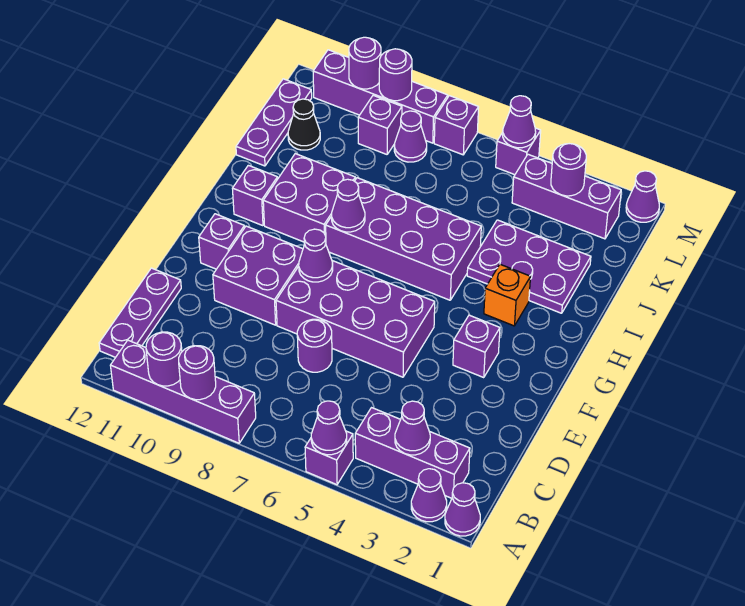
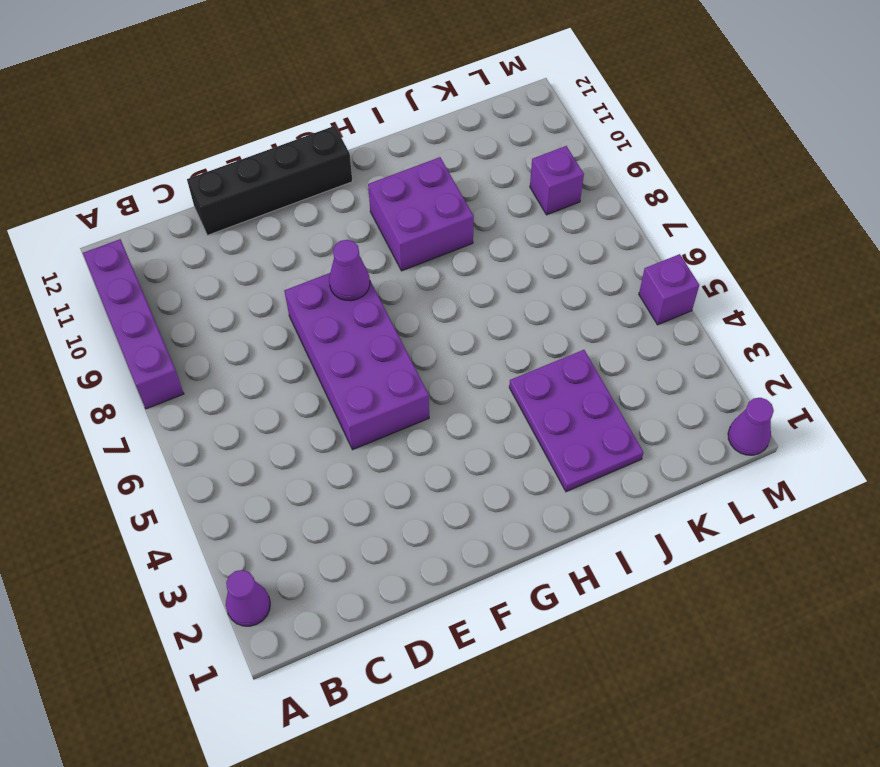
black 1x4 brick [187,126,352,235] -> purple 1x3 plate [99,268,181,358]
none -> purple 1x1 cone [445,483,480,536]
none -> purple 1x1 brick [305,431,353,485]
none -> purple 1x3 brick [355,408,470,498]
none -> purple 1x1 round brick [297,319,332,372]

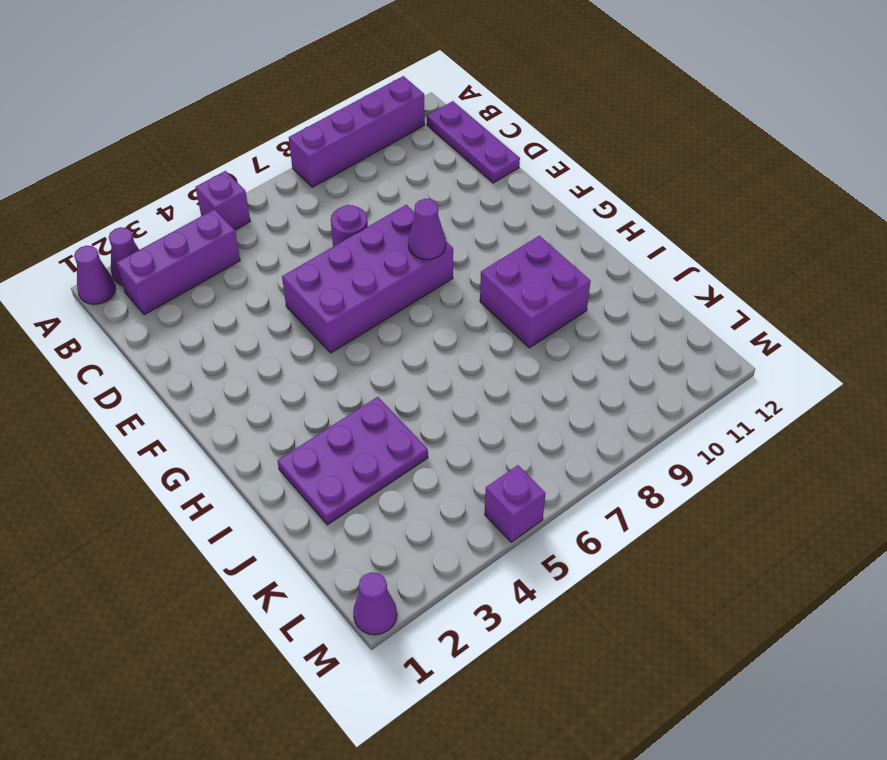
none -> purple 2x2 brick [213,226,303,325]
none -> purple 1x1 brick [453,315,500,378]
none -> purple 1x1 brick [199,214,245,269]
none -> orange 1x1 brick [484,264,530,326]

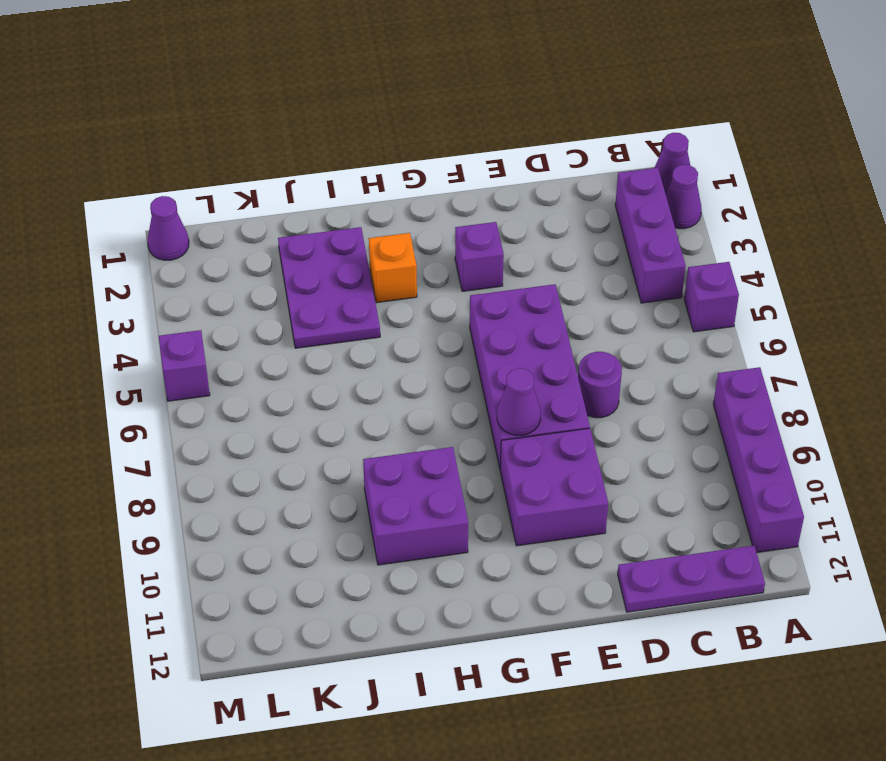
none -> purple 1x1 brick [199,214,245,269]
none -> purple 2x4 brick [326,178,481,300]
none -> purple 1x1 brick [232,165,278,226]
none -> purple 1x3 plate [236,79,312,166]

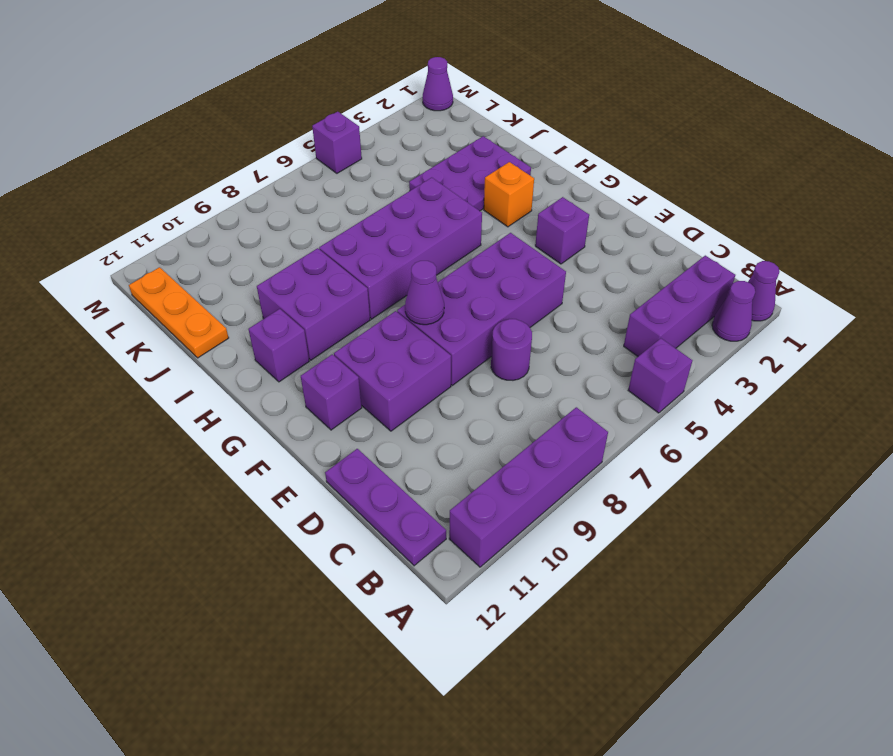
orange 1x3 plate [129,267,229,358] -> purple 1x3 plate [236,79,312,166]
none -> black 1x1 cone [288,99,320,150]
none -> purple 1x3 brick [512,154,621,239]
none -> purple 1x1 cone [394,111,427,162]
none -> purple 1x1 brick [358,95,402,154]

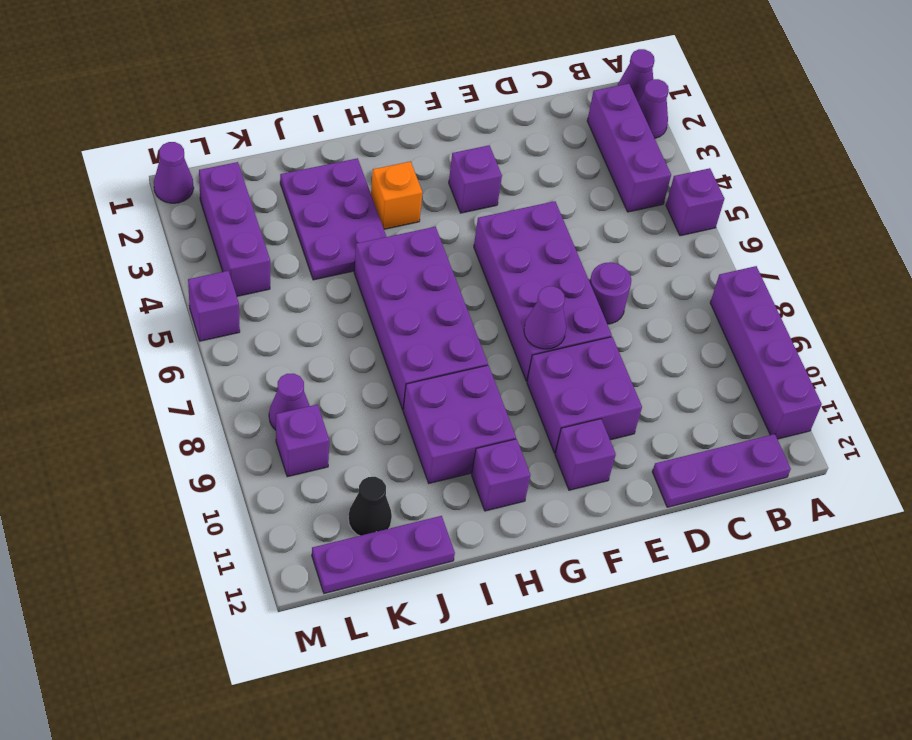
none -> purple 1x1 brick [434,96,479,155]
none -> purple 1x4 brick [313,50,448,143]
none -> purple 1x1 cone [311,401,347,455]
none -> purple 1x1 round brick [179,346,216,400]

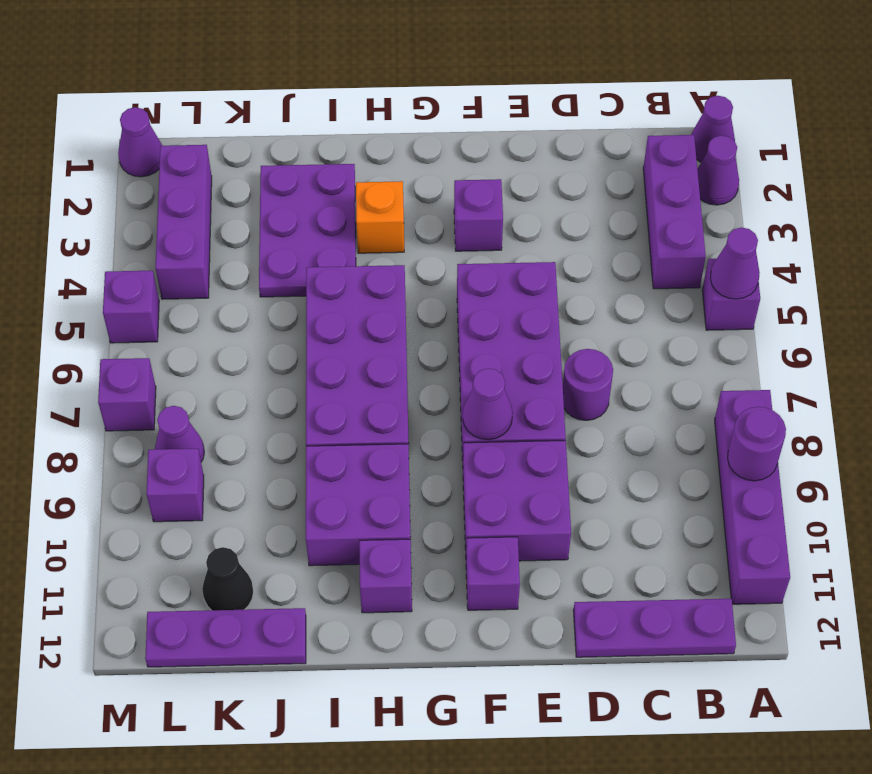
none -> purple 1x4 brick [313,50,448,143]
none -> purple 1x1 round brick [146,332,182,386]
none -> purple 1x1 cone [395,401,430,455]
none -> purple 1x1 cone [332,179,365,232]

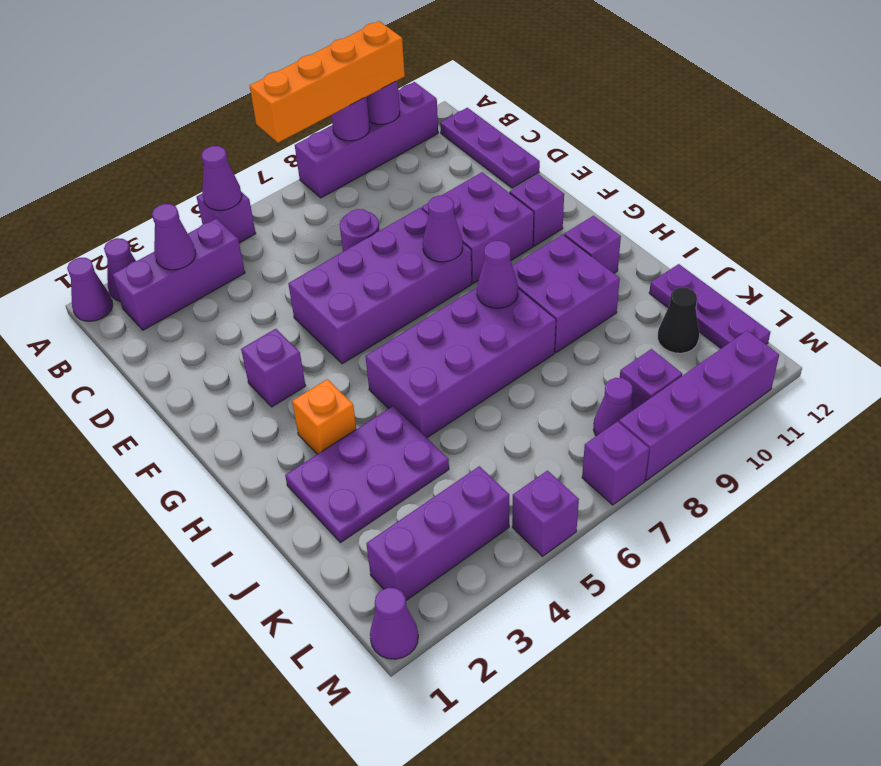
orange 1x4 brick [250,21,405,143] -> none
none -> purple 1x1 round brick [551,144,586,196]
none -> purple 1x1 cone [503,96,536,148]
none -> purple 1x1 round brick [379,49,412,101]
none -> purple 1x1 round brick [349,37,381,89]

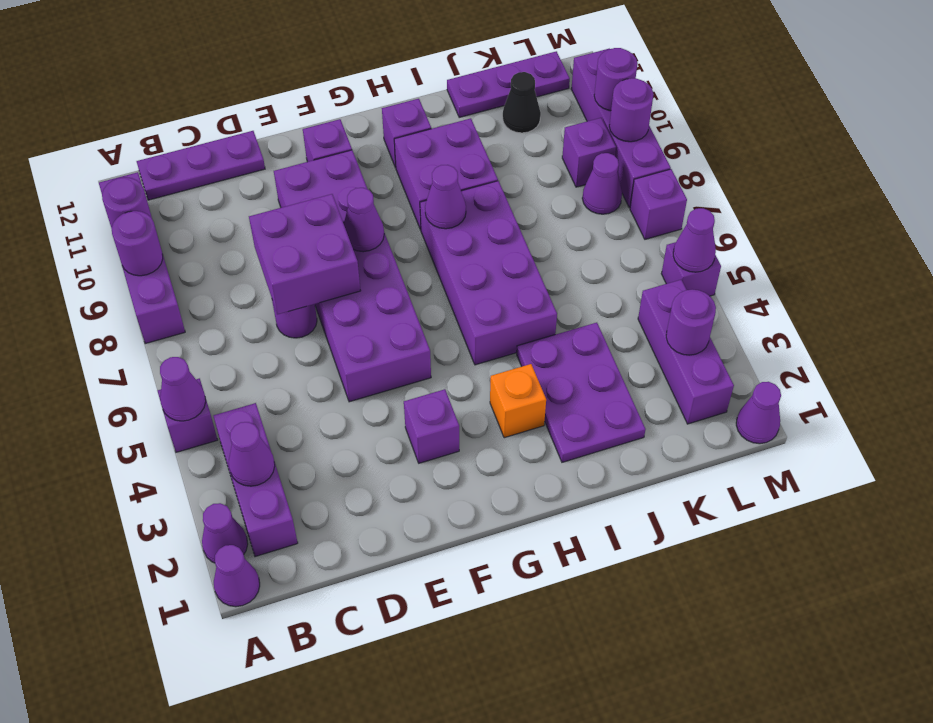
purple 2x2 brick [249,194,361,314] -> none

